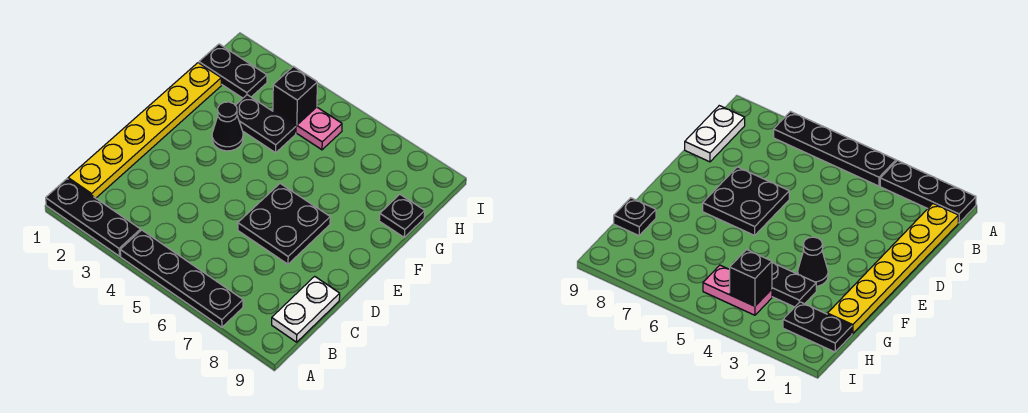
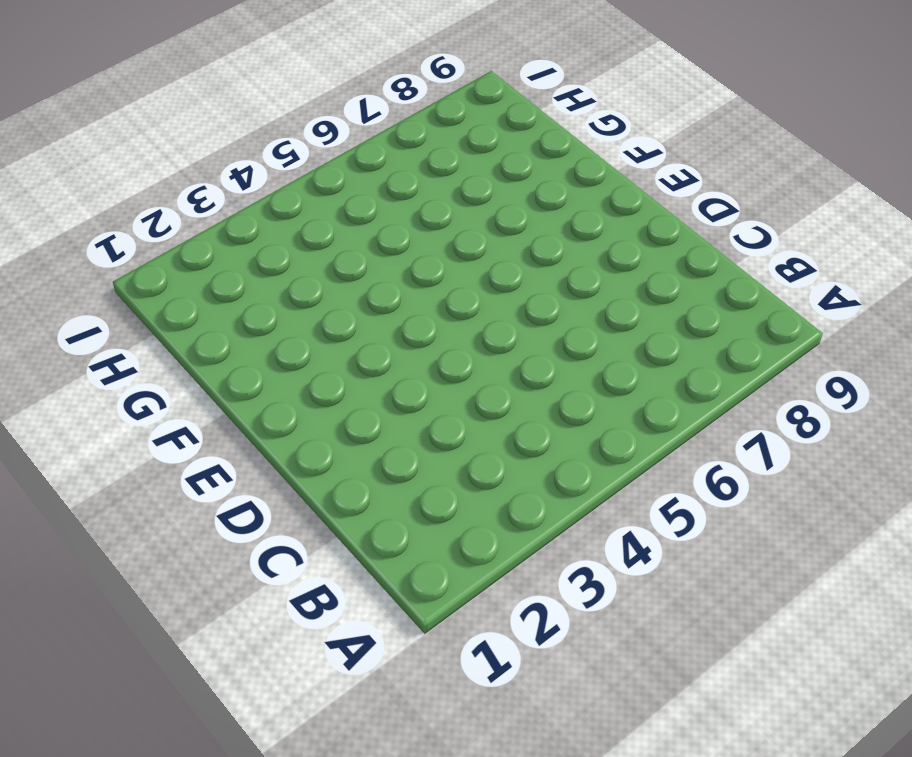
none -> black 1x3 plate [46,179,141,256]
none -> black 1x4 plate [120,230,243,327]

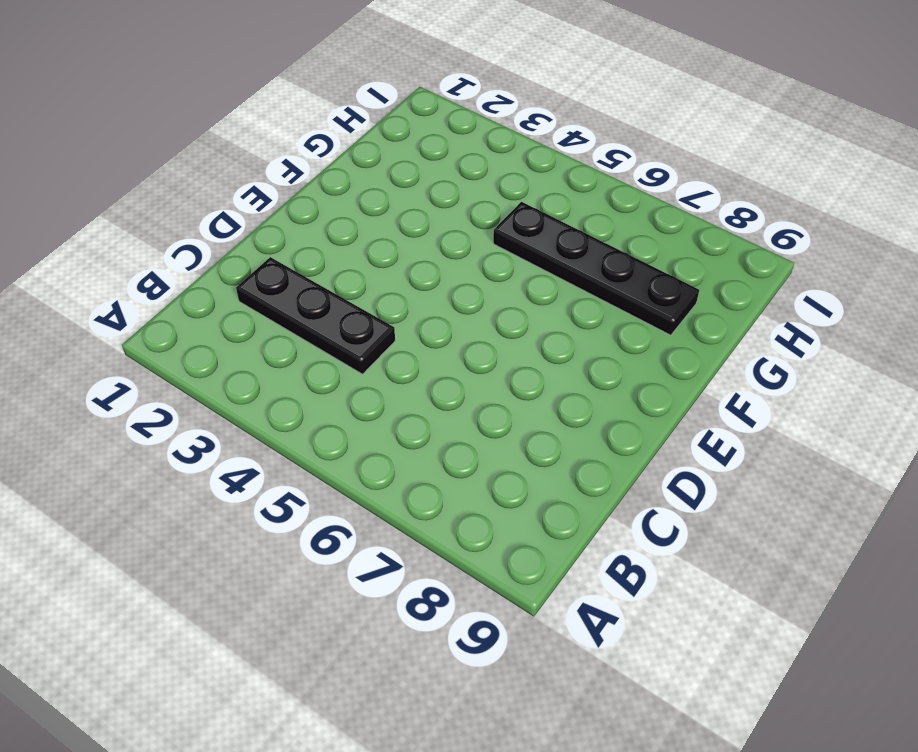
black 1x3 plate [236,257,395,374] -> black 1x3 plate moved to [46,179,141,256]
black 1x4 plate [493,202,699,335] -> black 1x4 plate moved to [120,230,243,327]
none -> yellow 1x6 plate [68,63,221,198]
none -> white 1x2 plate [272,276,340,342]

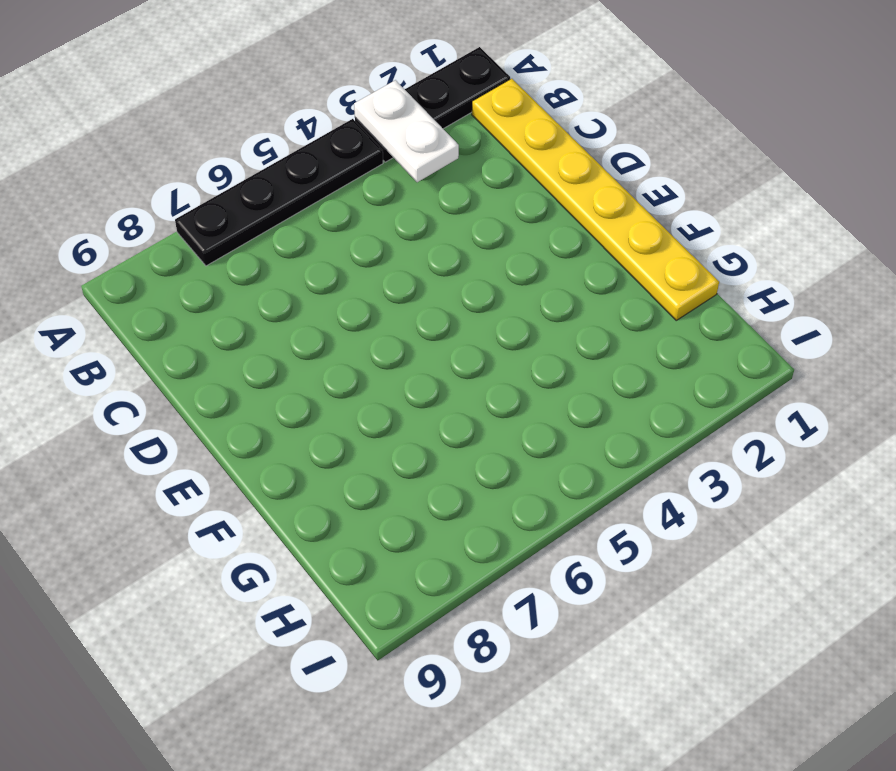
white 1x2 plate [354,80,459,182] -> white 1x2 plate moved to [272,276,340,342]
none -> black 2x2 plate [238,184,330,264]
none -> black 1x1 cone [212,102,243,151]

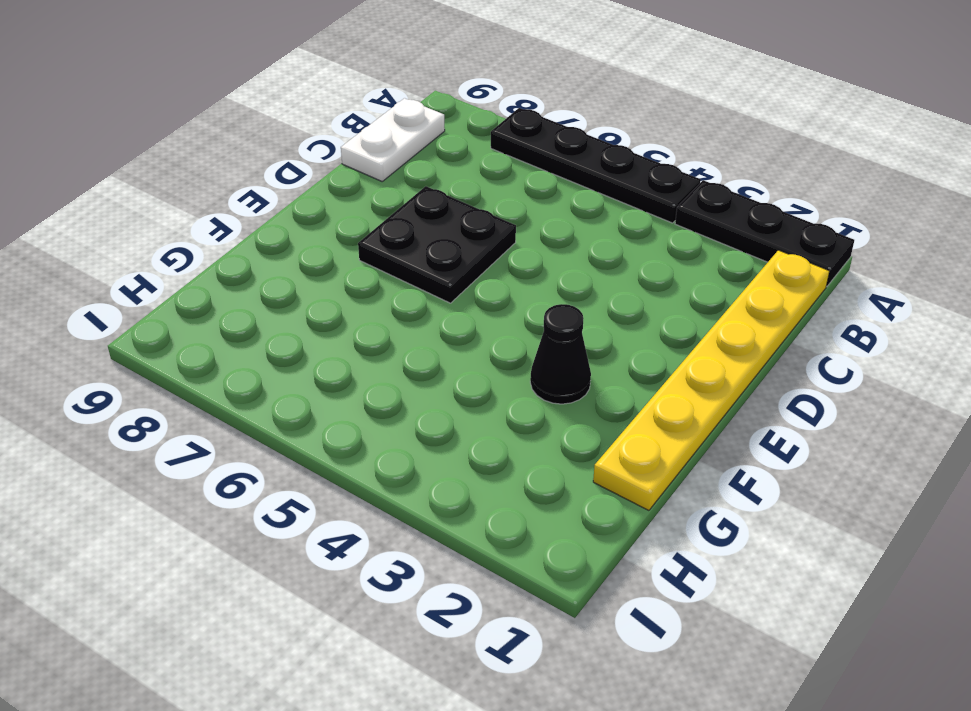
none -> black 1x2 plate [235,95,296,153]
none -> black 1x1 plate [379,194,425,237]

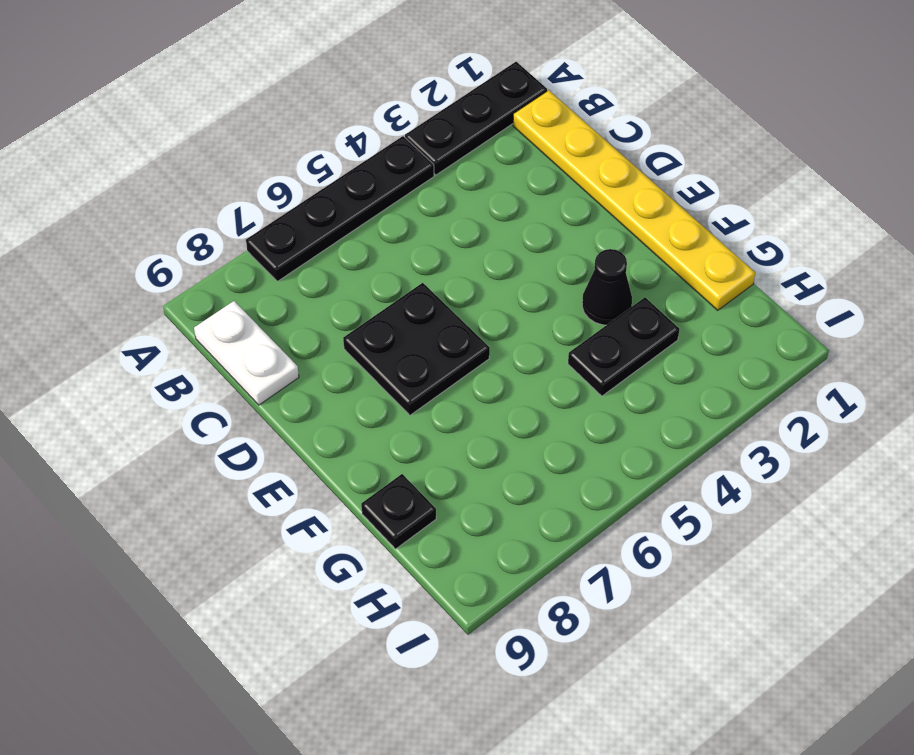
none -> black 1x2 plate [199,44,267,98]
none -> pink 1x2 plate [273,107,342,150]

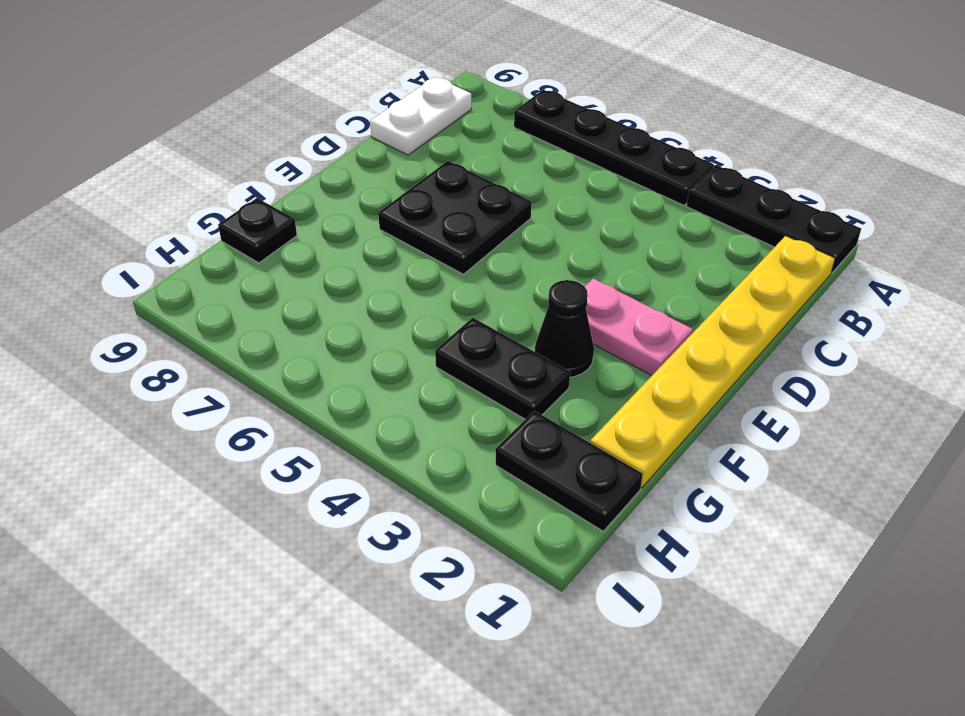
pink 1x2 plate [584,278,693,375] -> pink 1x2 plate moved to [273,107,342,150]
none -> black 1x1 brick [273,67,317,125]

